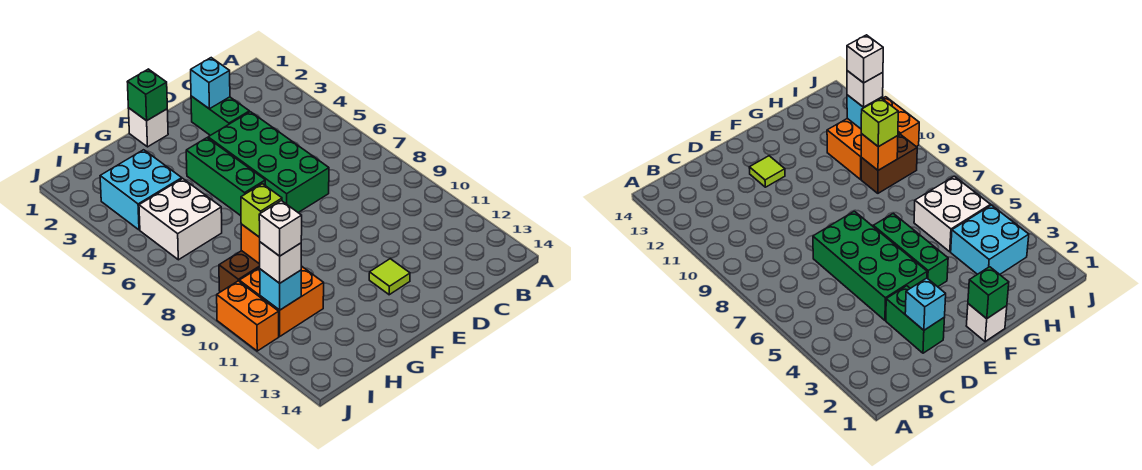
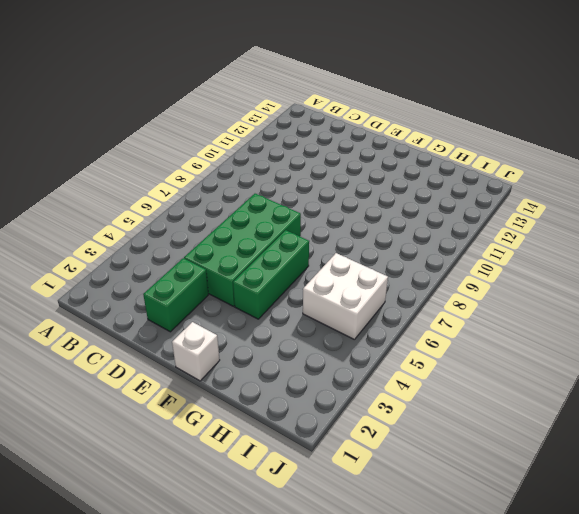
none -> lime 1x1 tile [369,259,410,295]
none -> cyan 2x2 brick [100,150,182,230]
none -> brown 1x2 brick [219,251,260,292]

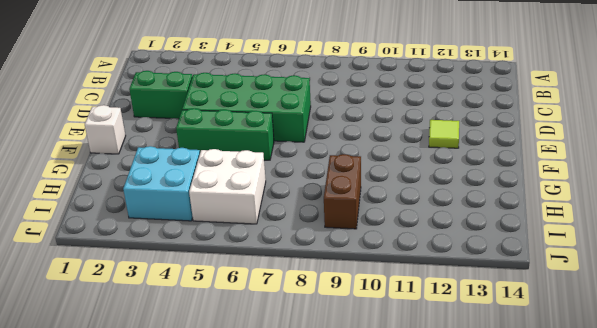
none -> orange 2x2 brick [239,266,324,336]
none -> orange 1x2 brick [217,281,279,351]
none -> cyan 1x1 brick [191,58,230,109]

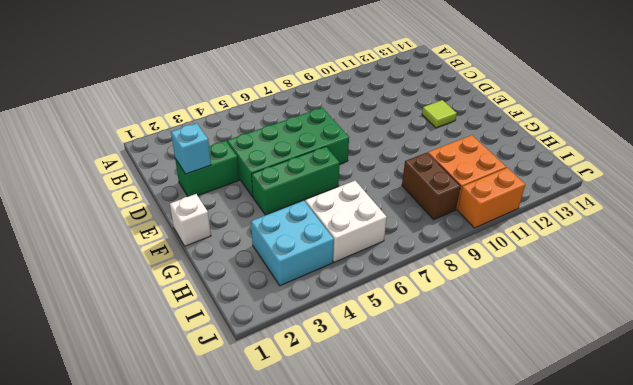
none -> green 1x1 brick [127,69,167,121]
none -> orange 1x1 brick [241,224,260,264]
none -> cyan 1x1 brick [260,269,301,310]

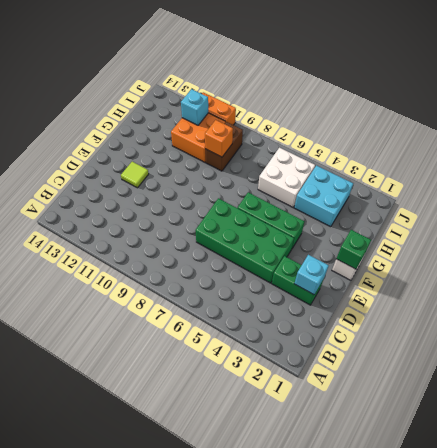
none -> lime 1x1 brick [241,184,282,237]
none -> white 1x1 brick [260,242,301,283]
none -> white 1x1 brick [259,201,302,256]

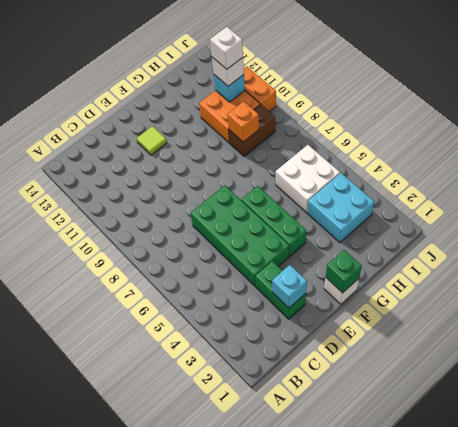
none -> lime 1x1 brick [241,184,282,237]

